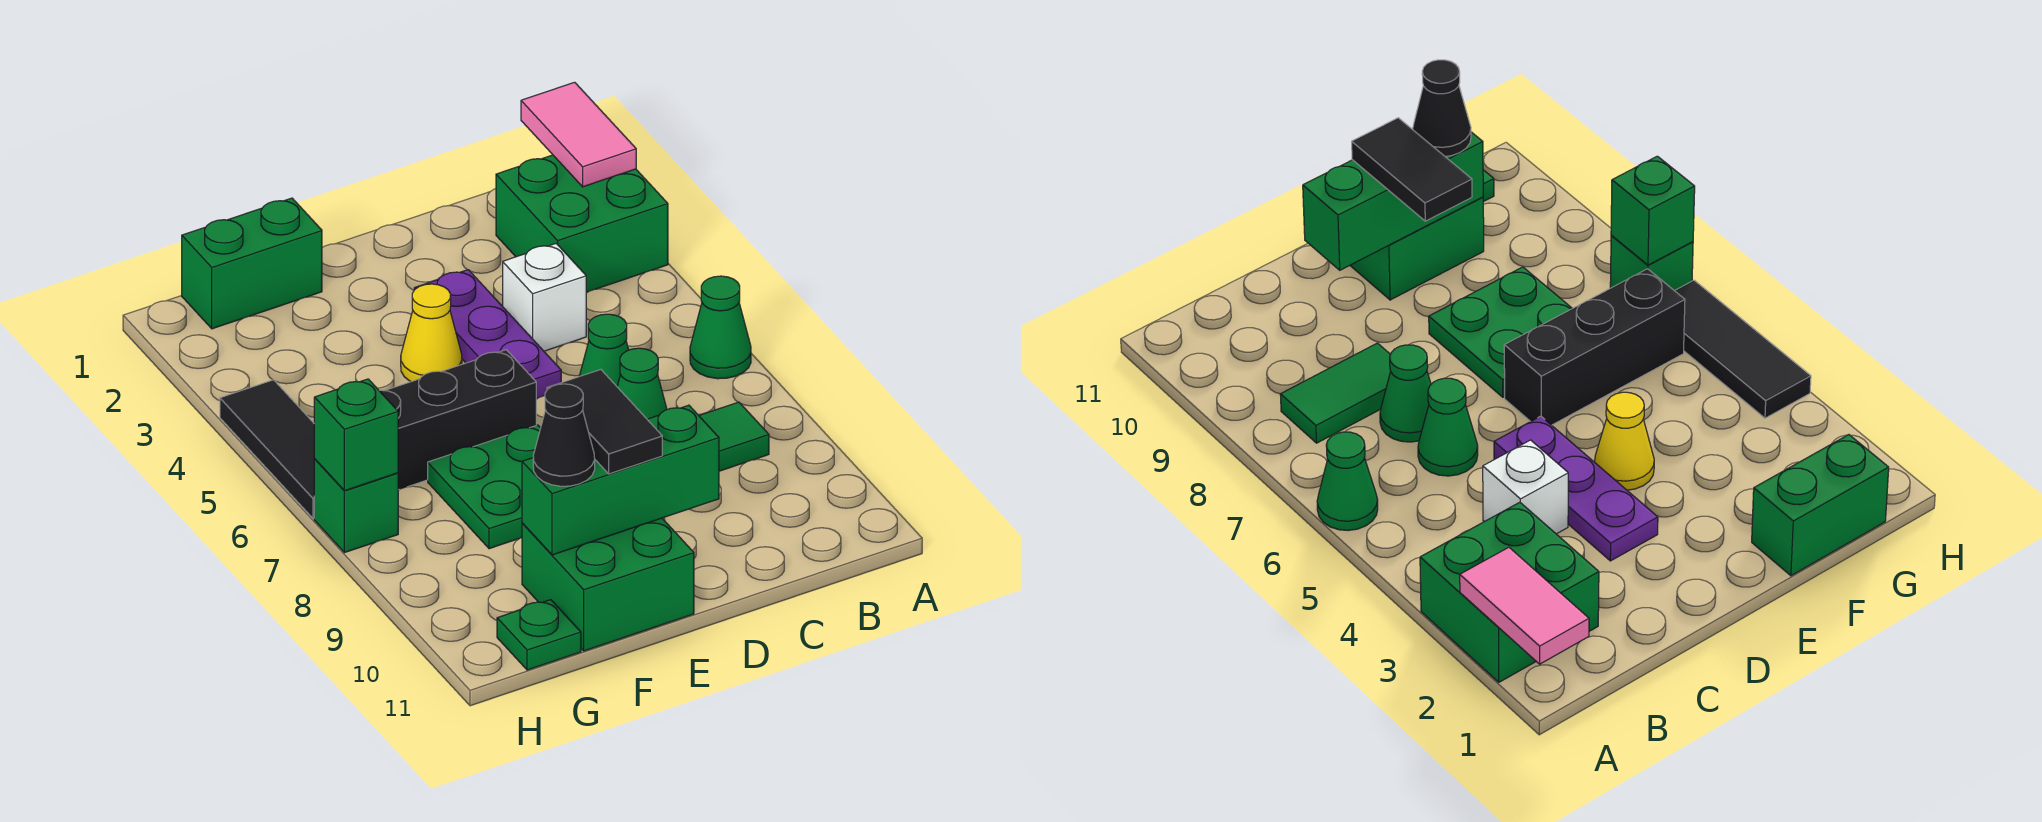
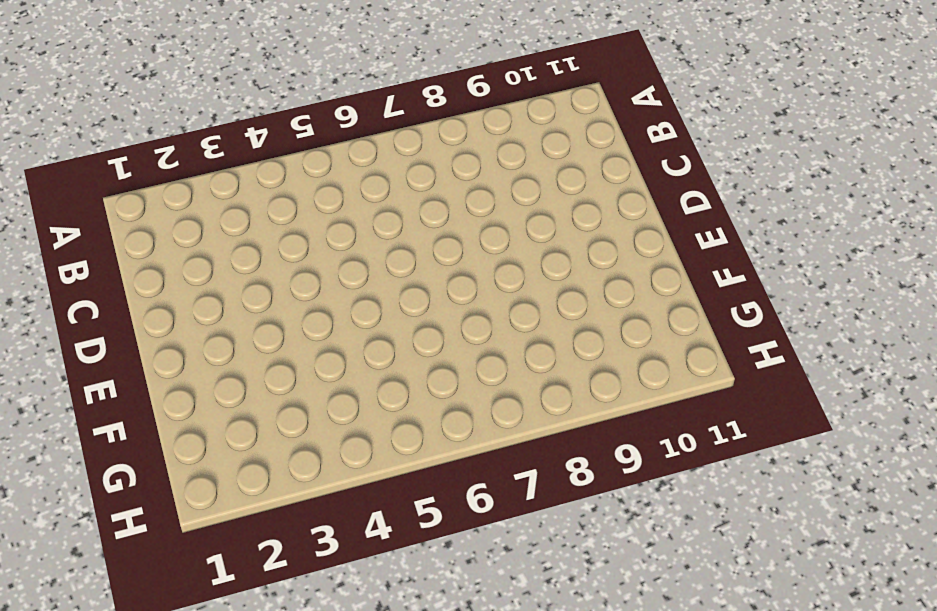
none -> green 2x2 brick [496,155,668,292]
none -> green 1x1 cone [690,276,751,379]
none -> green 1x2 tile [699,402,769,471]

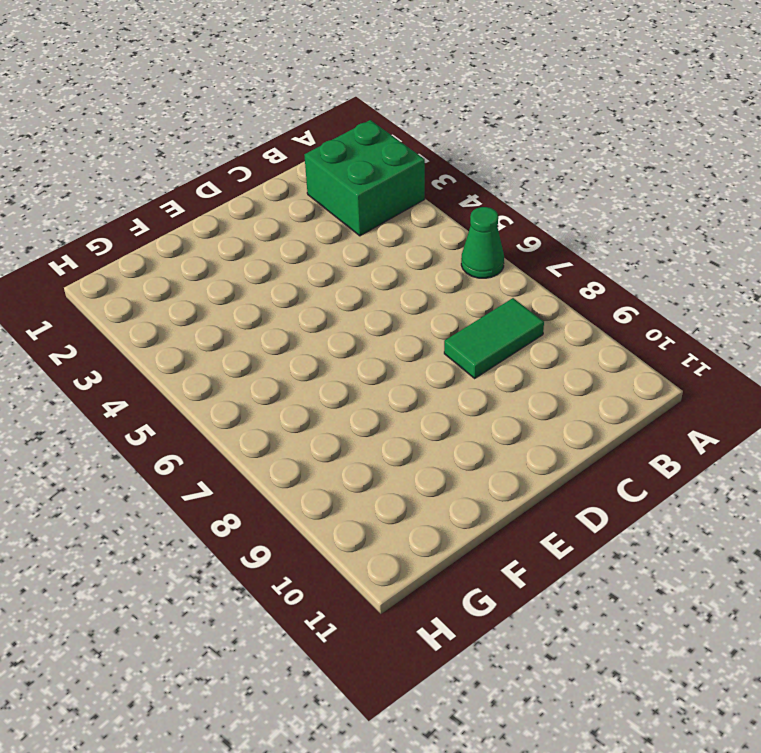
none -> white 1x1 brick [503,243,586,351]
none -> green 1x1 cone [579,314,629,386]
none -> green 1x1 cone [617,348,667,419]

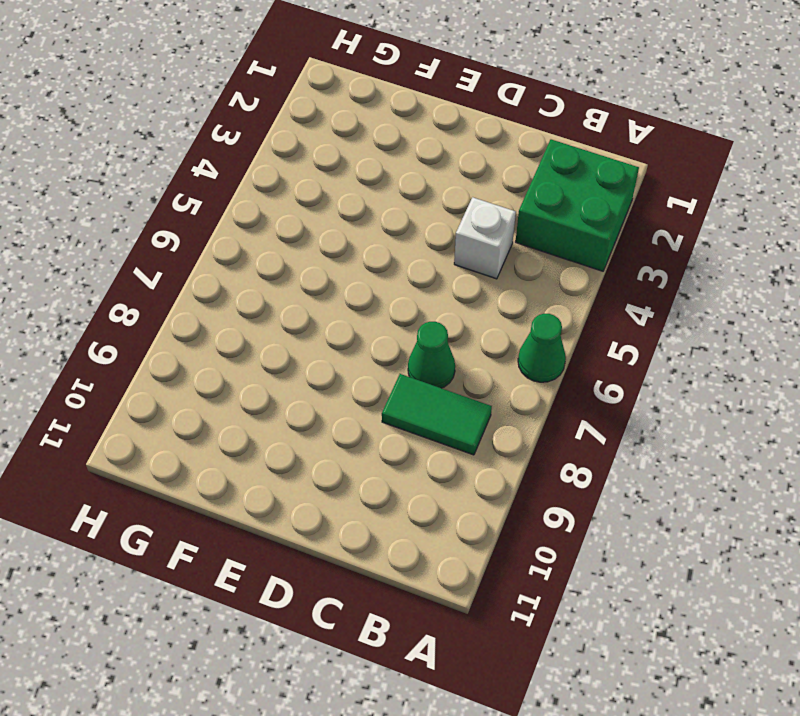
none -> green 1x1 cone [579,314,629,386]
none -> purple 1x3 plate [414,270,561,399]
none -> yellow 1x1 cone [401,284,462,382]

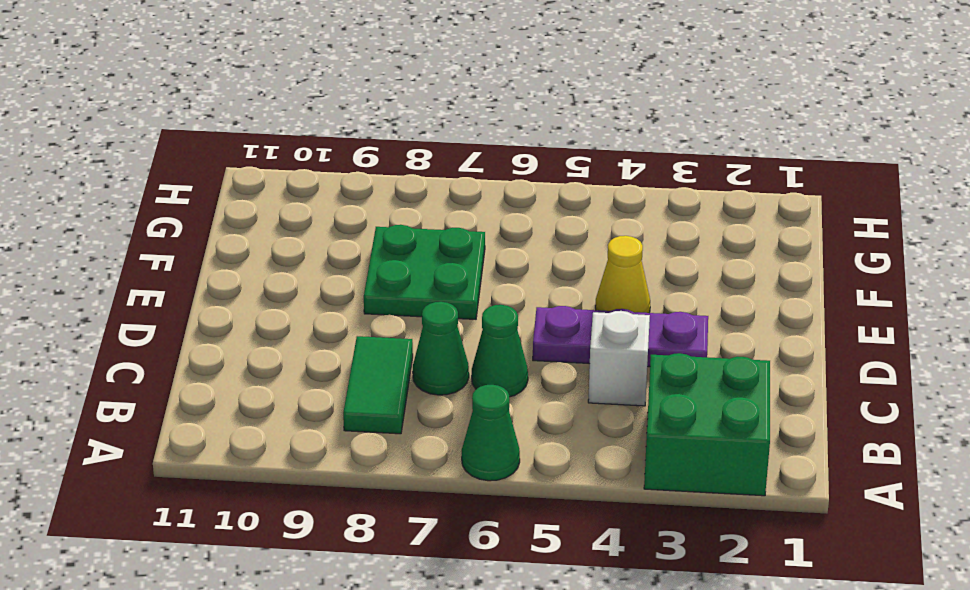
none -> black 1x3 brick [380,350,536,490]
none -> green 2x2 brick [522,518,694,651]
none -> green 1x2 brick [182,198,322,329]

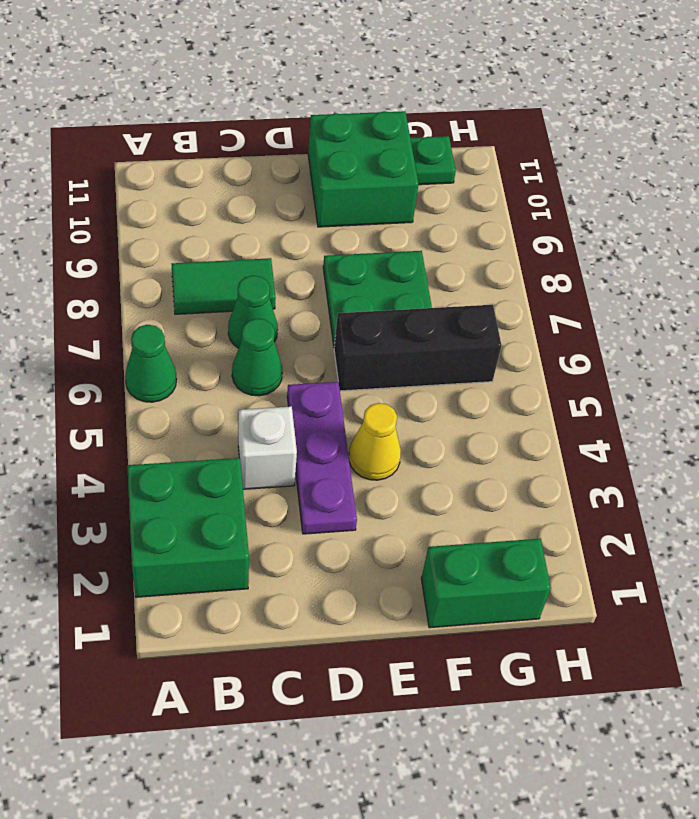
none -> black 1x3 tile [220,380,315,518]
none -> green 1x1 brick [314,459,398,553]
none -> pink 1x2 tile [521,82,636,187]

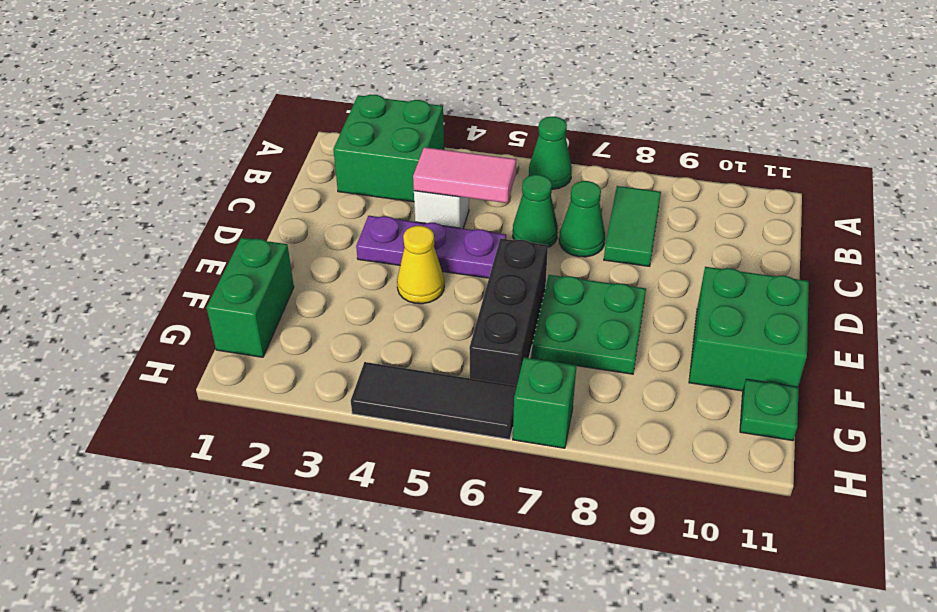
pink 1x2 tile [413,147,516,203] -> pink 1x2 tile moved to [521,82,636,187]
none -> green 1x3 brick [522,405,719,555]
none -> green 1x1 brick [314,379,398,491]
none -> black 1x2 tile [547,370,662,474]

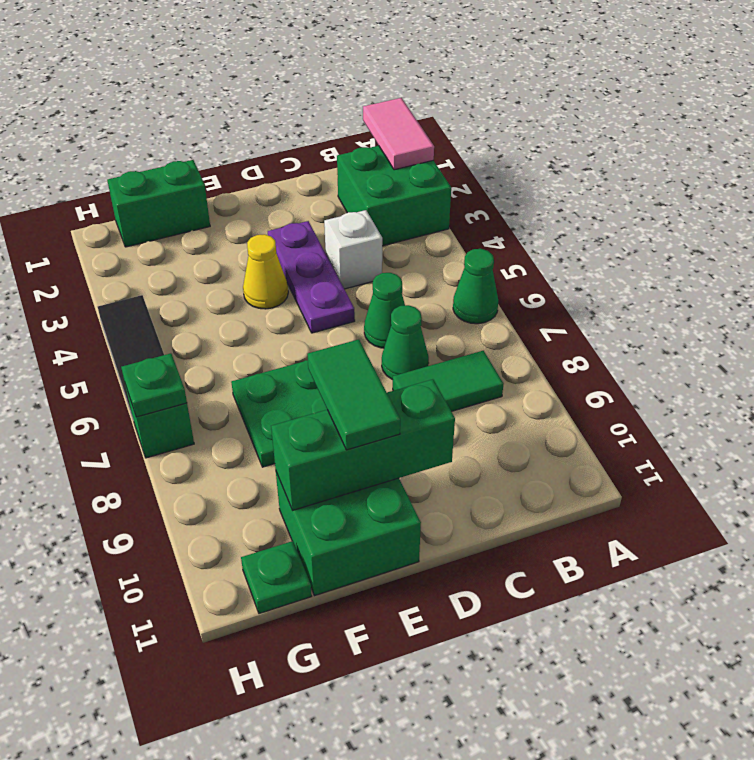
green 1x2 tile [307,339,400,450] -> black 1x2 tile [547,370,662,474]
green 1x1 plate [121,353,187,417] -> green 1x1 brick [314,379,398,491]
none -> black 1x3 brick [380,350,536,490]
none -> black 1x1 cone [533,384,595,486]

